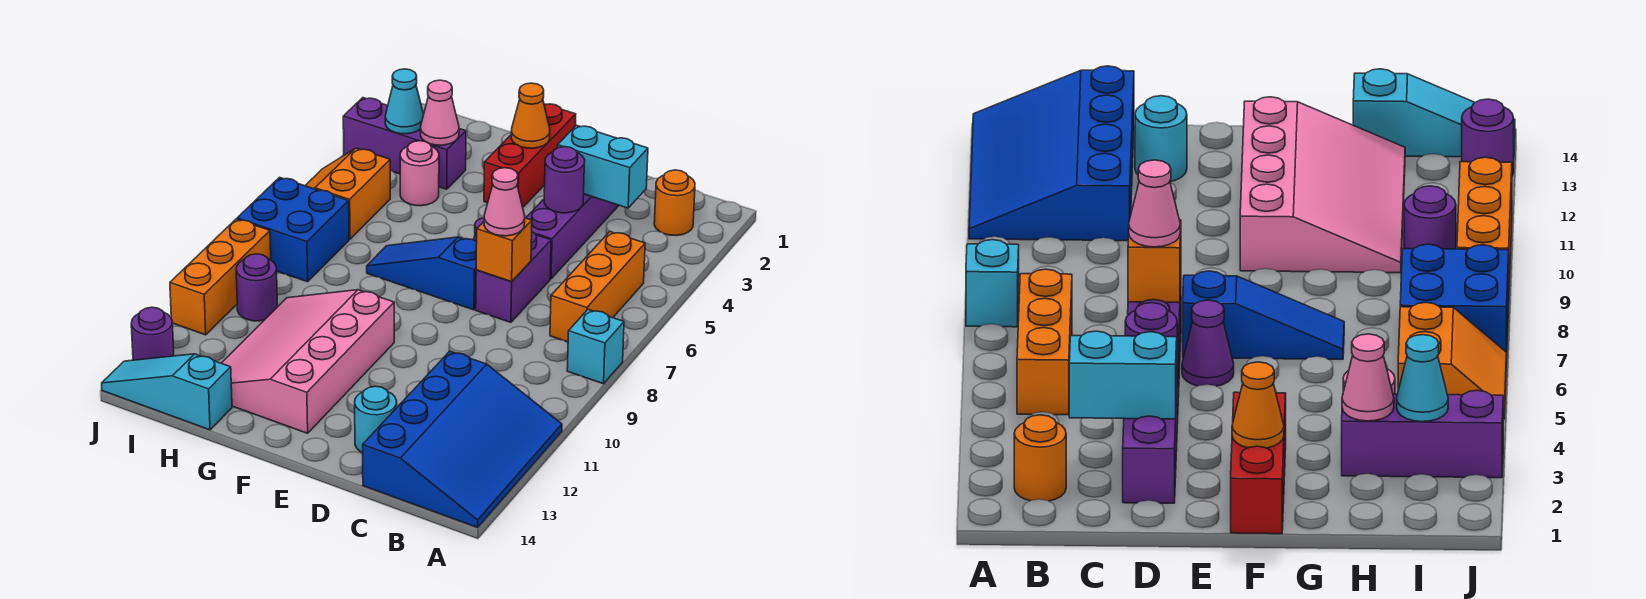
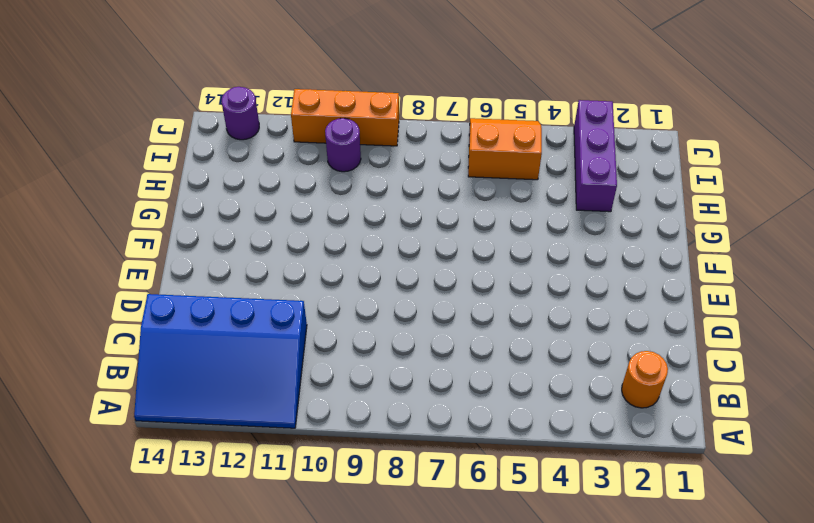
none -> cyan 1x1 brick [567,310,624,384]
none -> orange 1x3 brick [550,232,645,342]
none -> purple 1x4 brick [526,194,619,279]

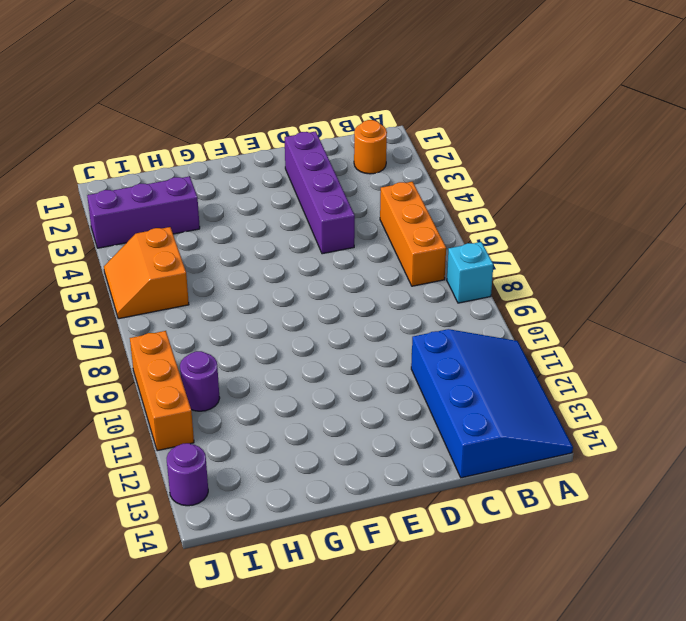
none -> purple 1x2 brick [476,232,551,322]
none -> cyan 1x1 round brick [355,386,397,453]
none -> purple 1x1 cone [1182,300,1234,386]

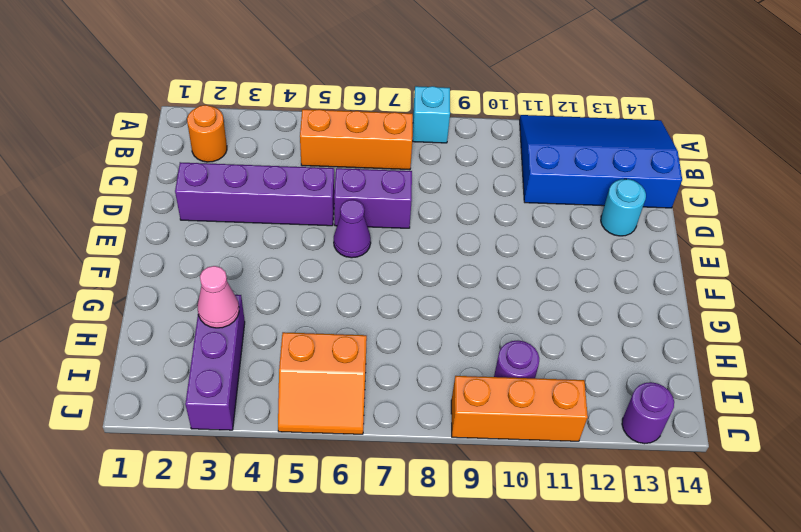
none -> blue 1x3 slope [367,237,477,310]
none -> red 1x3 brick [484,104,576,207]
none -> pink 3x4 slope [221,290,394,433]

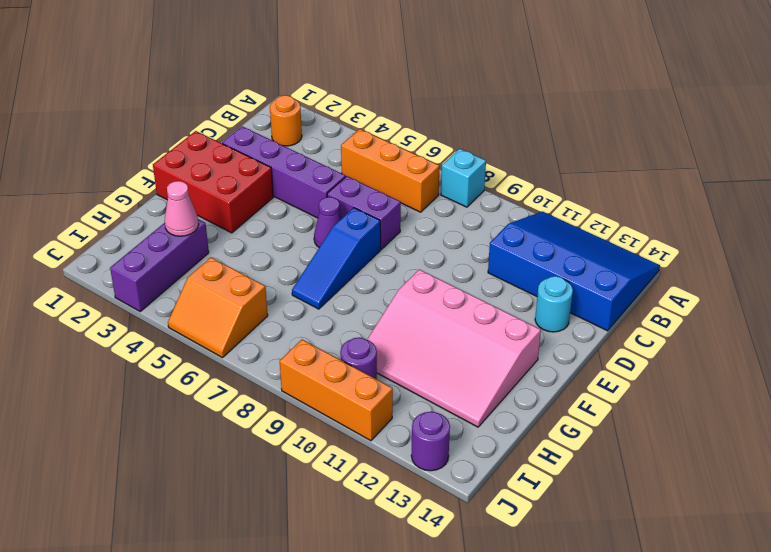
red 2x3 brick [153,131,273,233] -> red 1x3 brick [484,104,576,207]
none -> pink 1x1 round brick [400,141,439,206]
none -> cyan 1x3 slope [102,354,232,430]
none -> blue 2x2 brick [237,177,349,282]

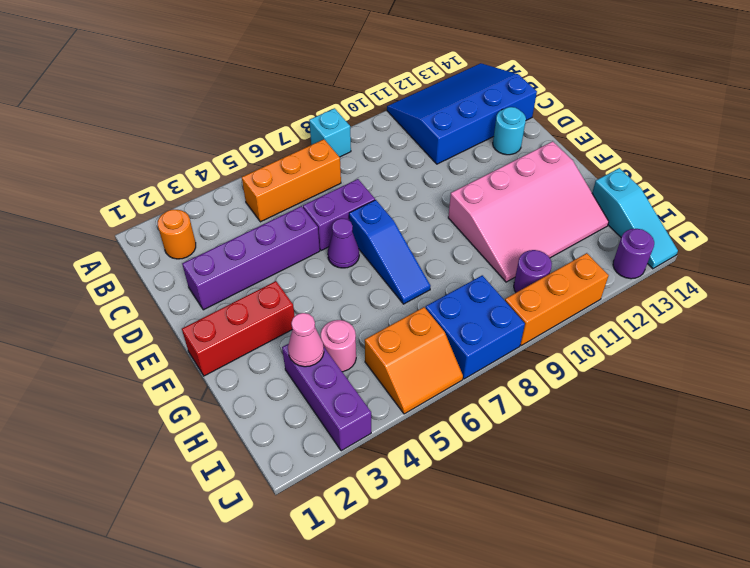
none -> cyan 1x2 brick [558,125,648,208]
none -> purple 1x1 round brick [544,147,585,213]
none -> orange 1x1 brick [476,218,532,282]

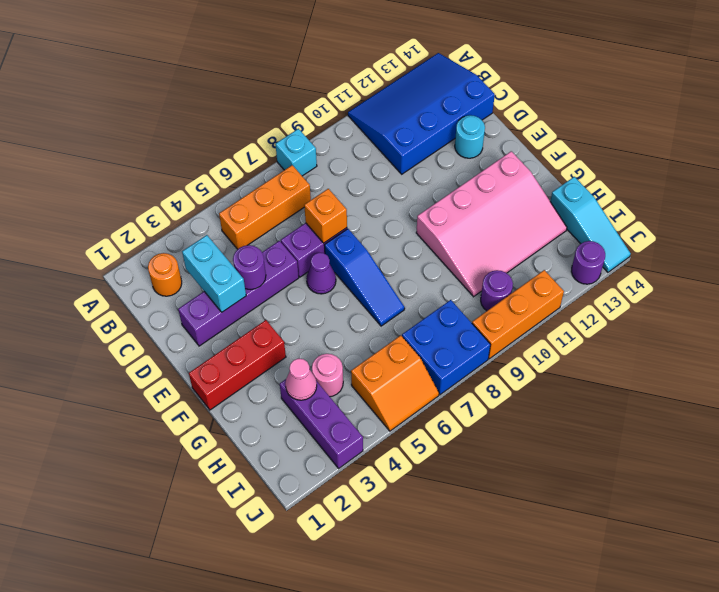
none -> orange 1x1 cone [511,83,550,148]
none -> cyan 1x1 cone [385,69,424,134]
none -> pink 1x1 cone [484,168,525,236]

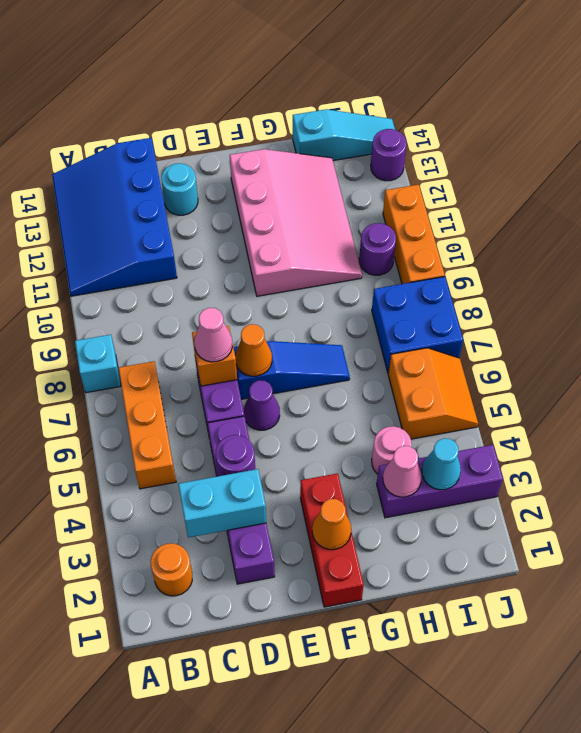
orange 1x1 cone [235,324,272,376] -> none

